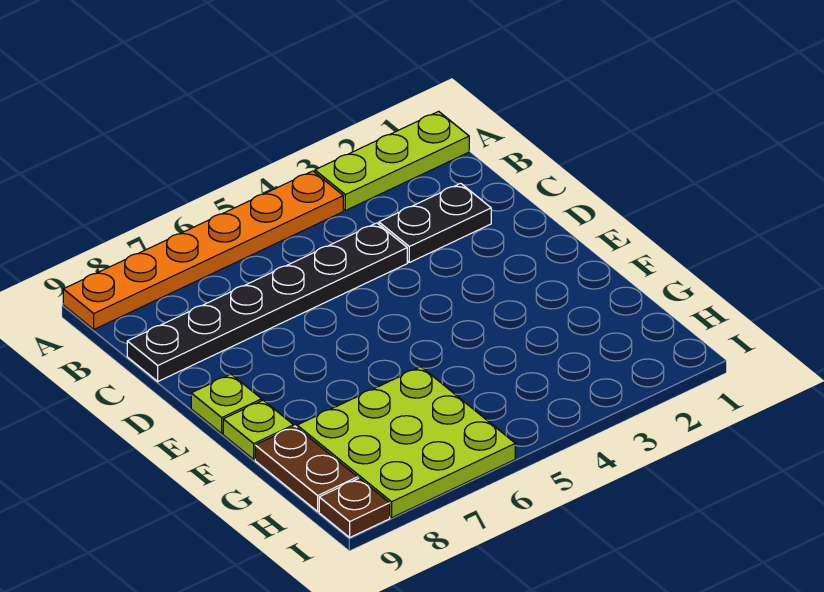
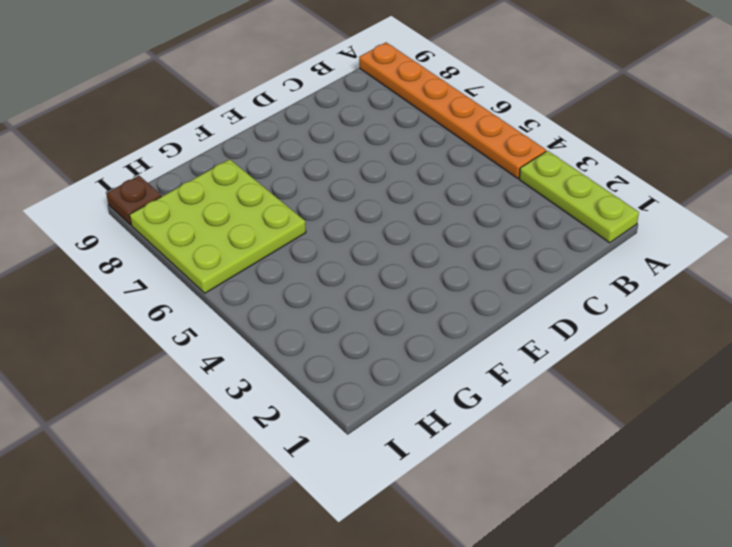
none -> black 1x2 plate [379,183,491,262]
none -> black 1x6 plate [127,223,407,381]

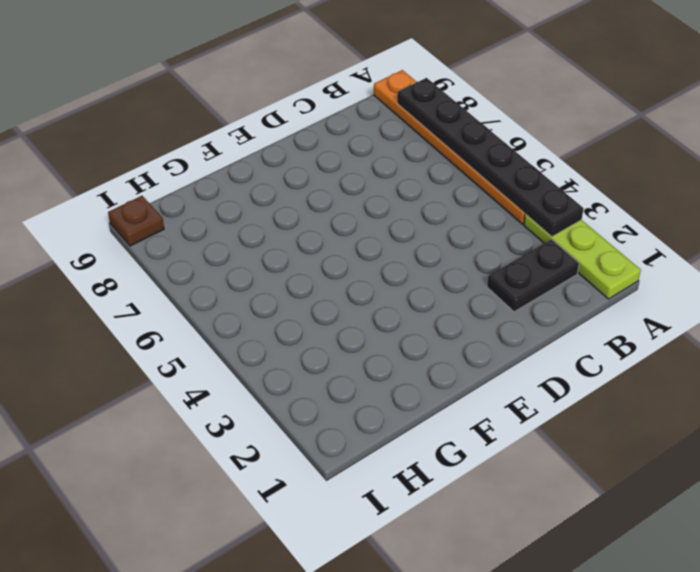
black 1x6 plate [397,78,584,237] -> black 1x6 plate moved to [127,223,407,381]
black 1x2 plate [487,239,579,312] -> black 1x2 plate turned to [379,183,491,262]
none -> lime 1x1 plate [191,374,262,433]
none -> lime 1x1 plate [223,400,294,459]

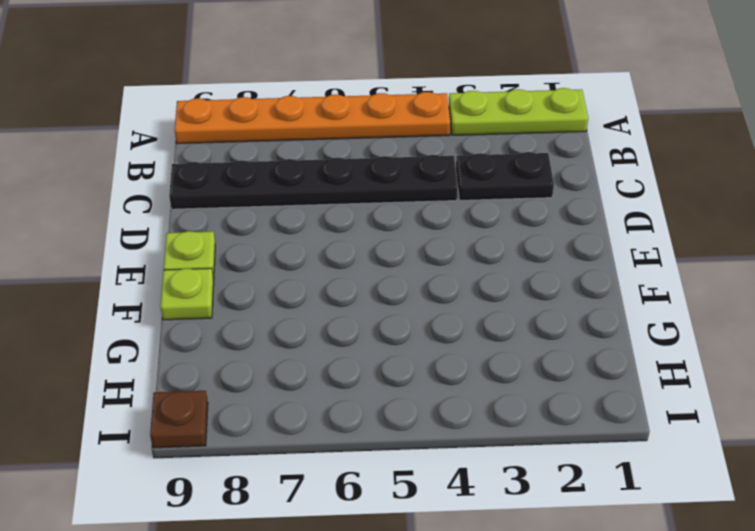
none -> lime 3x3 plate [297,367,515,518]
none -> brown 1x2 plate [255,426,358,511]

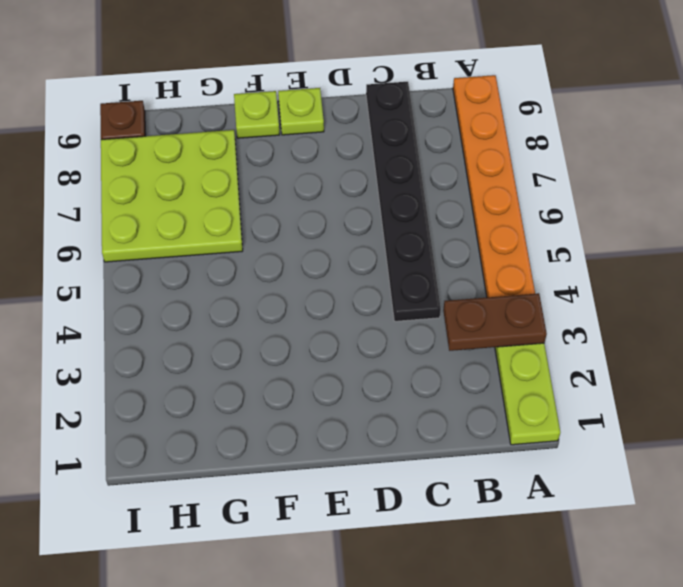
brown 1x2 plate [443,293,547,351] -> brown 1x2 plate moved to [255,426,358,511]
none -> black 1x2 plate [379,183,491,262]

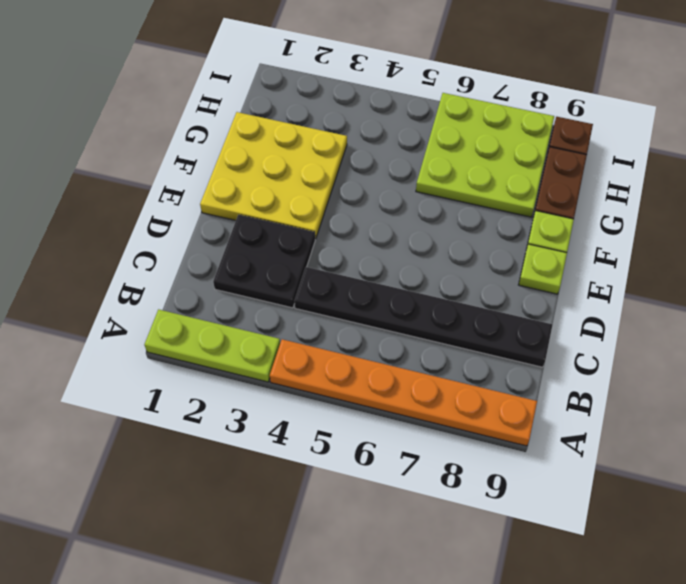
black 2x2 plate [213,215,315,308] -> black 1x2 plate [379,183,491,262]
yellow 3x3 plate [200,112,347,239] -> none

